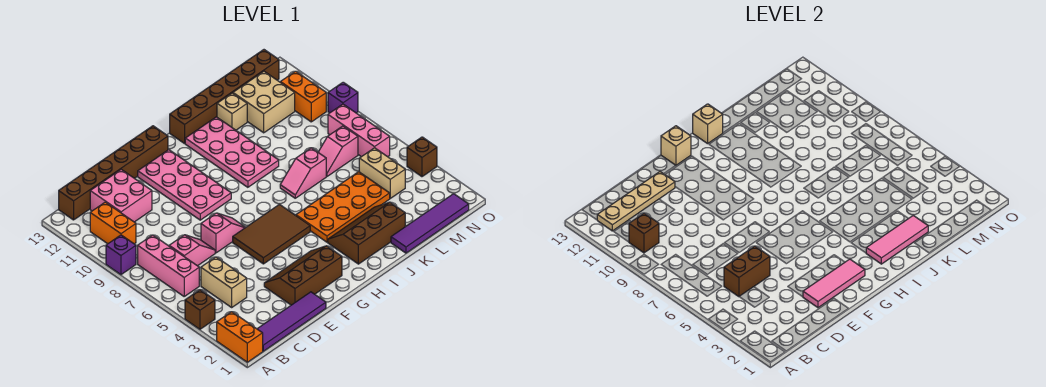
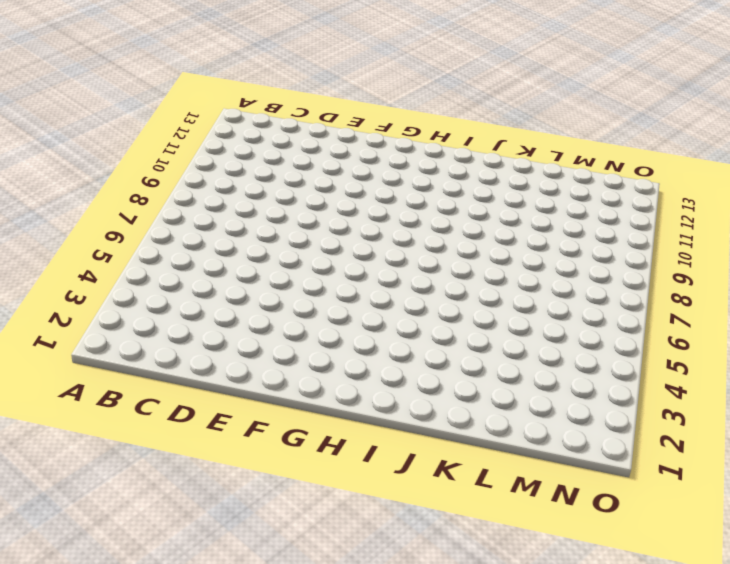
none -> orange 1x2 brick [217,312,263,362]
none -> brown 1x1 brick [185,290,215,329]
none -> purple 1x1 brick [106,235,136,275]
none -> purple 1x4 tile [257,292,326,351]

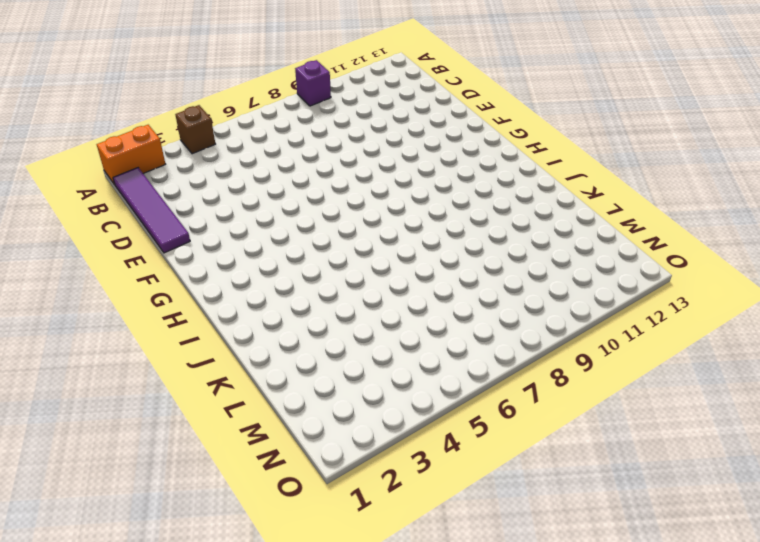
none -> pink 1x3 brick [138,235,199,296]
none -> orange 1x2 brick [90,202,136,244]
none -> brown 1x6 brick [59,126,168,220]
none -> tan 1x2 brick [201,257,247,307]

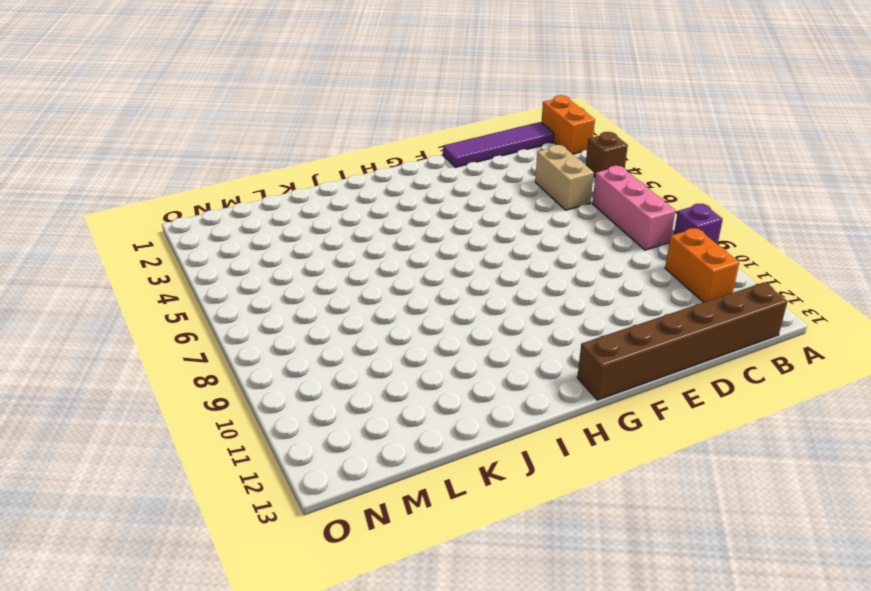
none -> pink 1x2 slope [169,235,215,266]
none -> pink 2x2 brick [90,169,152,222]
none -> brown 2x3 slope [264,246,342,305]
none -> pink 1x2 slope [201,213,246,253]

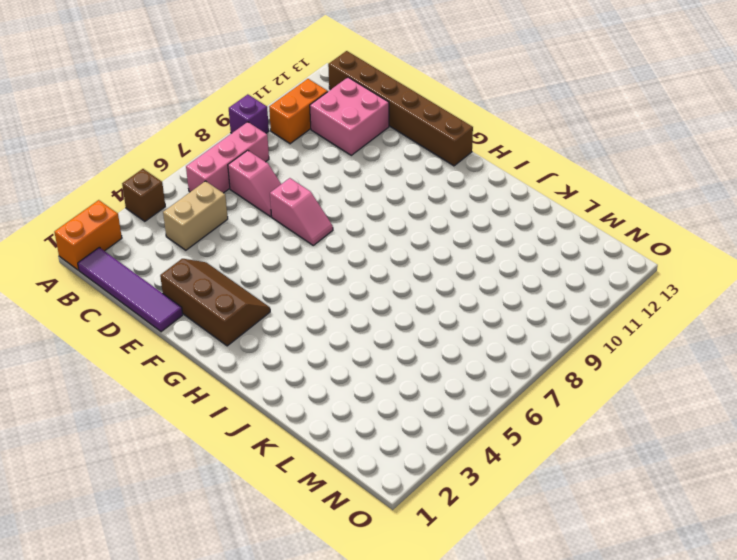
none -> brown 2x3 tile [233,204,310,264]
none -> pink 2x4 plate [138,150,231,220]
none -> brown 2x3 slope [328,202,405,264]
none -> orange 2x4 plate [296,172,390,242]

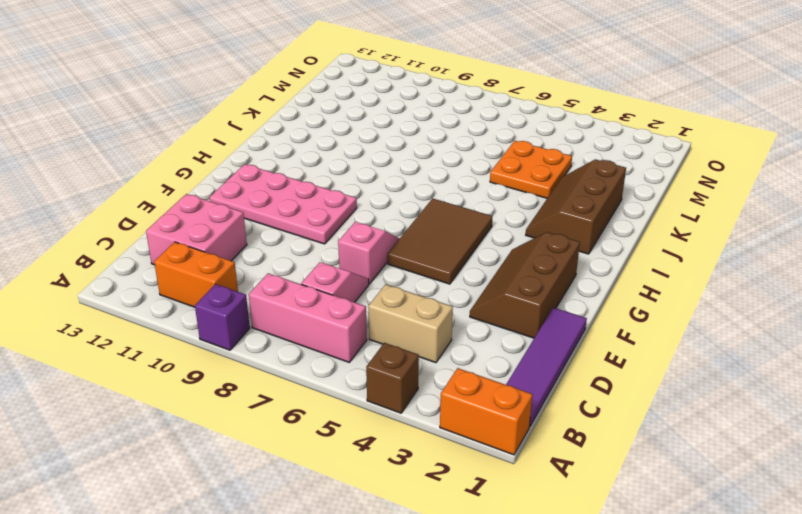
orange 2x2 plate [490,141,572,198] -> orange 2x4 plate [296,172,390,242]
none -> brown 1x6 brick [59,126,168,220]
none -> pink 2x4 plate [185,117,279,187]
none -> brown 1x6 brick [170,50,279,144]
none -> pink 1x2 slope [280,148,326,198]

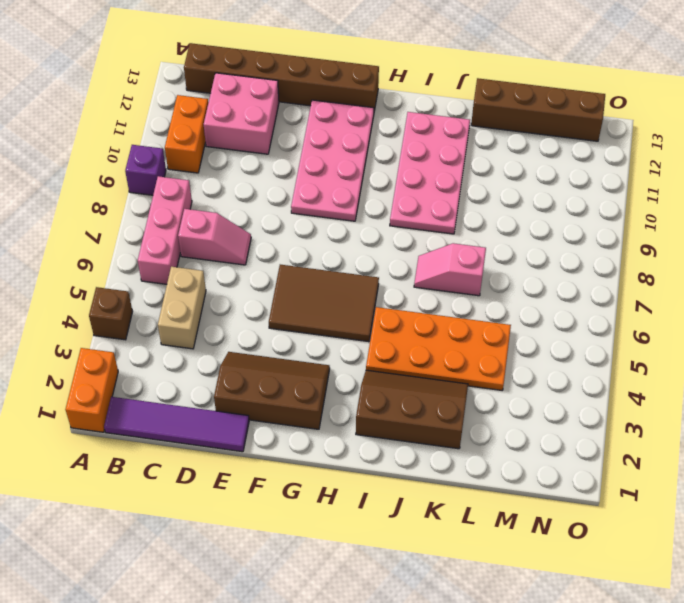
brown 1x4 brick [471,78,605,141] -> brown 1x6 brick [170,50,279,144]
none -> pink 1x2 slope [201,213,246,253]
none -> purple 1x4 tile [391,194,469,253]
none -> tan 1x1 brick [217,93,247,130]
none -> pink 1x2 slope [318,126,358,176]

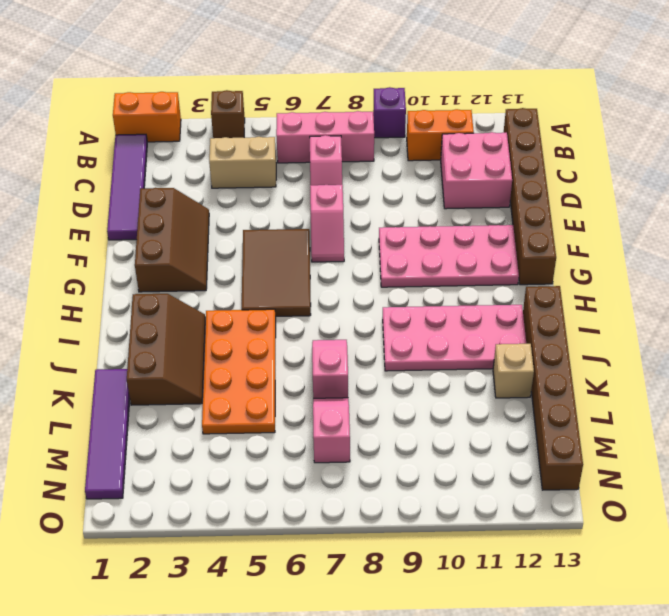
none -> tan 2x2 brick [233,71,295,133]
none -> tan 1x2 brick [359,148,405,198]
none -> pink 1x3 brick [328,104,390,157]
none -> orange 1x2 brick [280,71,326,122]

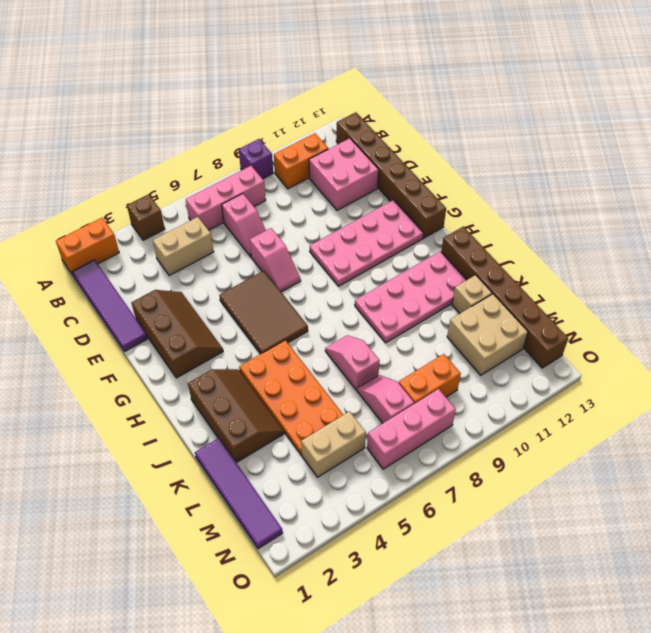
orange 1x2 brick [399,354,461,404] -> orange 1x2 brick moved to [280,71,326,122]
none -> brown 1x1 brick [407,137,437,177]
none -> purple 1x1 brick [328,82,358,113]
none -> brown 1x1 brick [629,213,659,253]
none -> tan 1x4 plate [597,172,675,231]

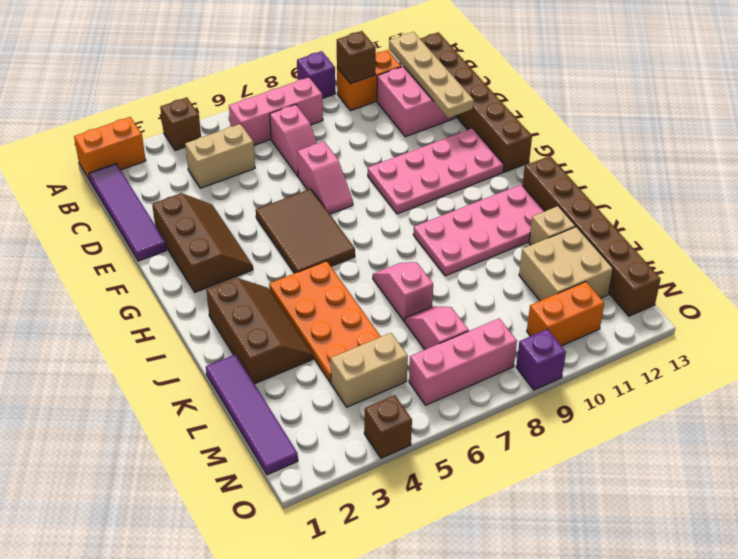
none -> brown 1x2 brick [724,246,770,297]
none -> pink 1x3 tile [803,259,865,308]
none -> tan 1x1 brick [661,126,691,166]
none -> pink 1x3 tile [866,216,928,264]

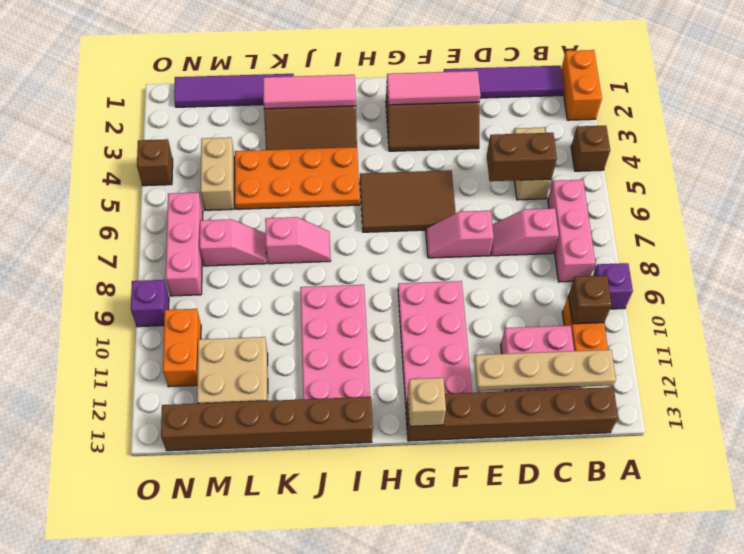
none -> tan 1x1 brick [217,93,247,130]
none -> tan 1x1 brick [693,104,723,144]

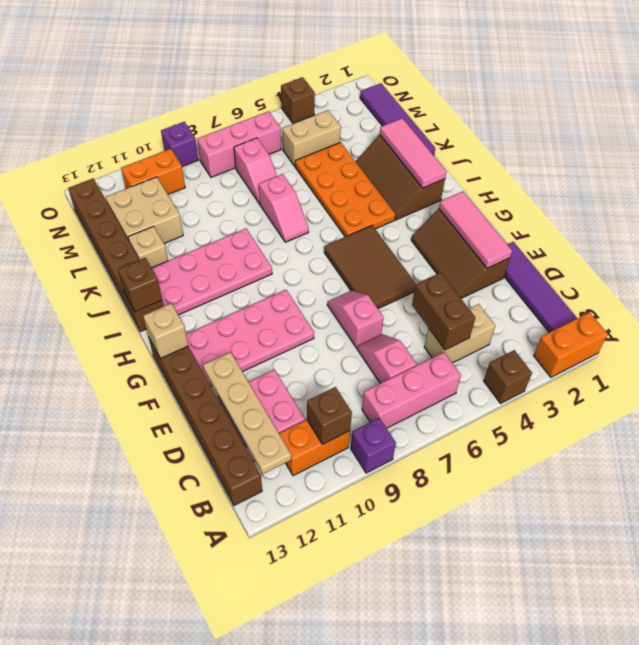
brown 1x1 brick [118,258,162,312] -> tan 1x1 brick [693,104,723,144]

